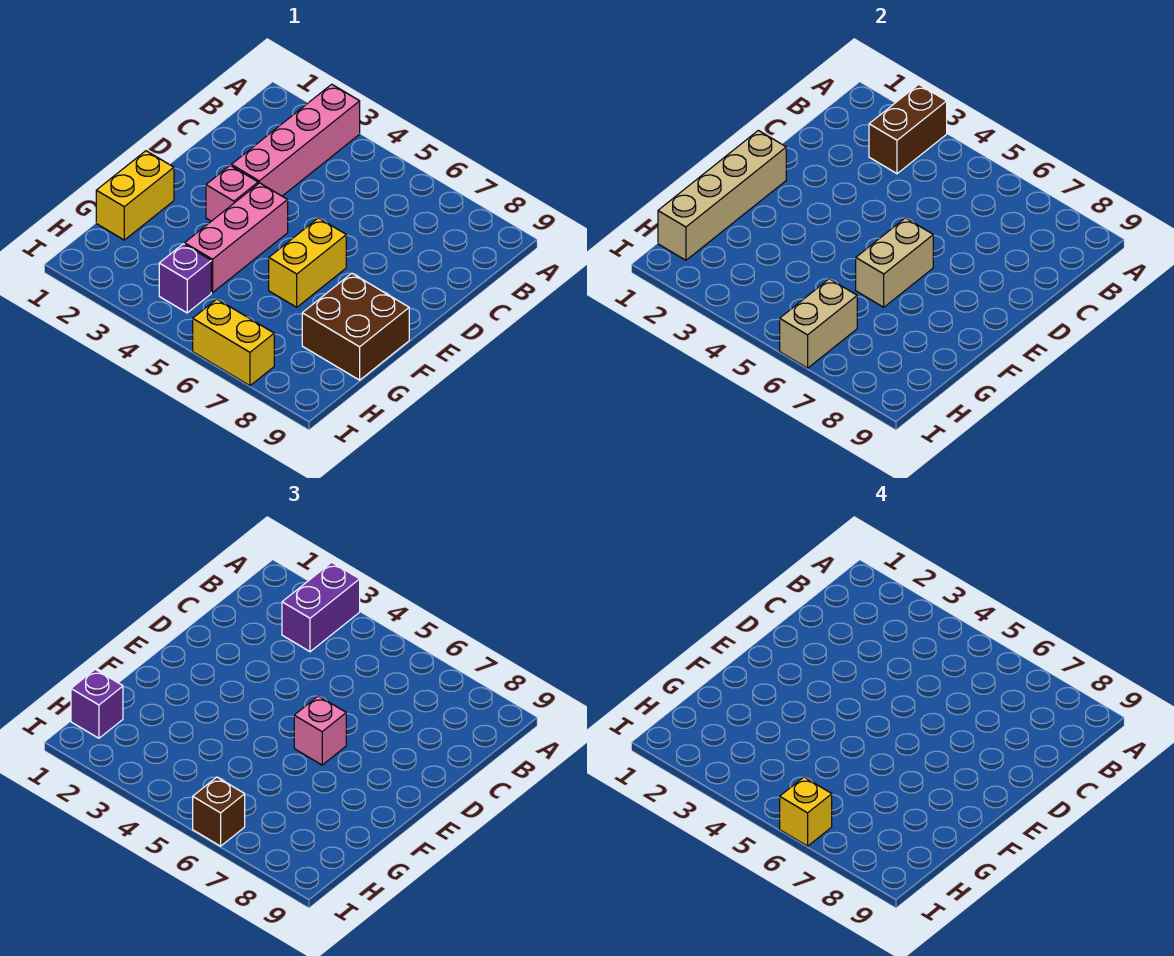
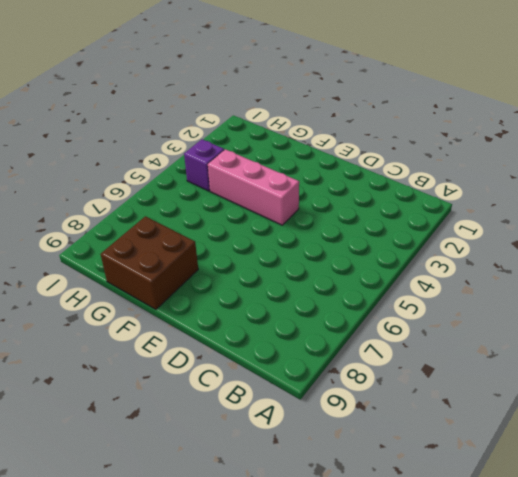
none -> pink 1x4 brick [231,84,360,196]
none -> pink 1x1 brick [206,166,258,221]
none -> yellow 1x2 brick [269,218,346,307]

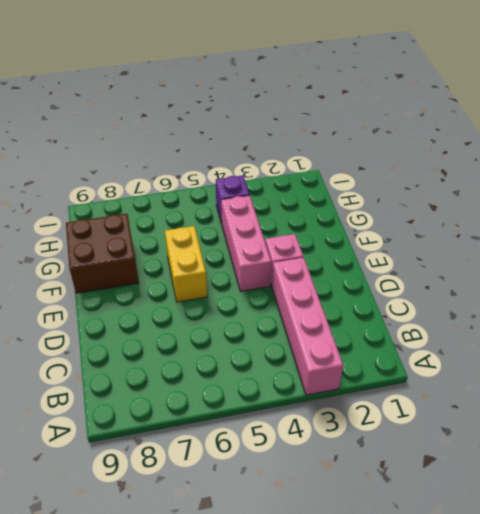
none -> yellow 1x2 brick [96,151,174,240]
none -> yellow 1x2 brick [193,299,274,386]
none -> brown 1x2 brick [869,84,947,174]

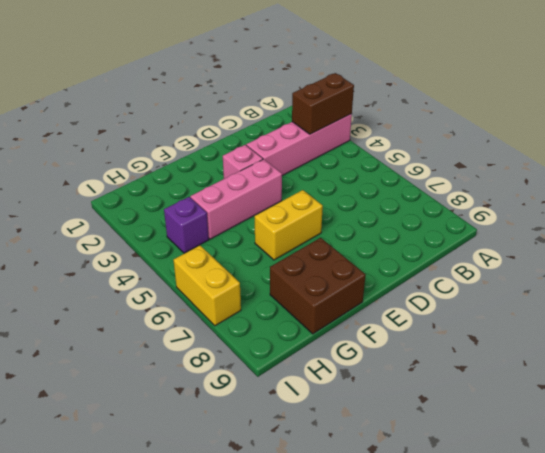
none -> yellow 1x2 brick [96,151,174,240]
none -> tan 1x4 brick [658,130,786,260]
none -> tan 1x2 brick [856,218,933,307]

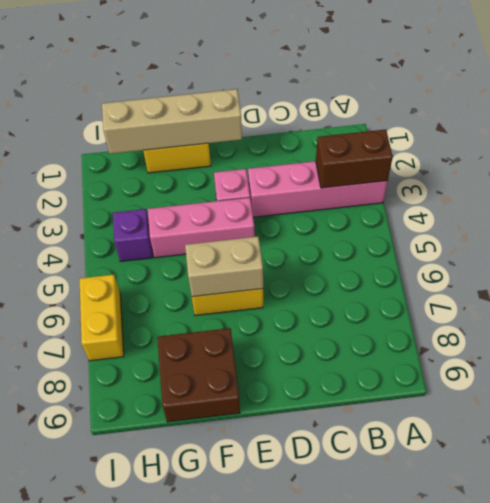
none -> tan 1x2 brick [780,279,857,368]
none -> purple 1x2 brick [282,562,360,652]
none -> pink 1x1 brick [294,696,346,765]

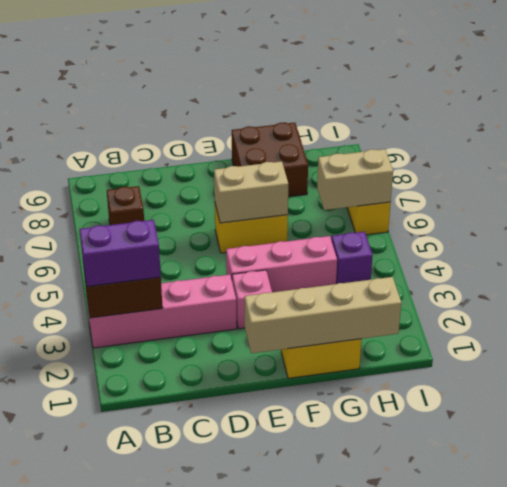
brown 1x1 brick [107,186,144,225] -> brown 1x1 brick moved to [193,777,245,846]
none -> pink 1x1 brick [294,696,346,765]
none -> purple 1x1 brick [71,669,123,738]
none -> yellow 1x1 brick [780,777,832,846]

